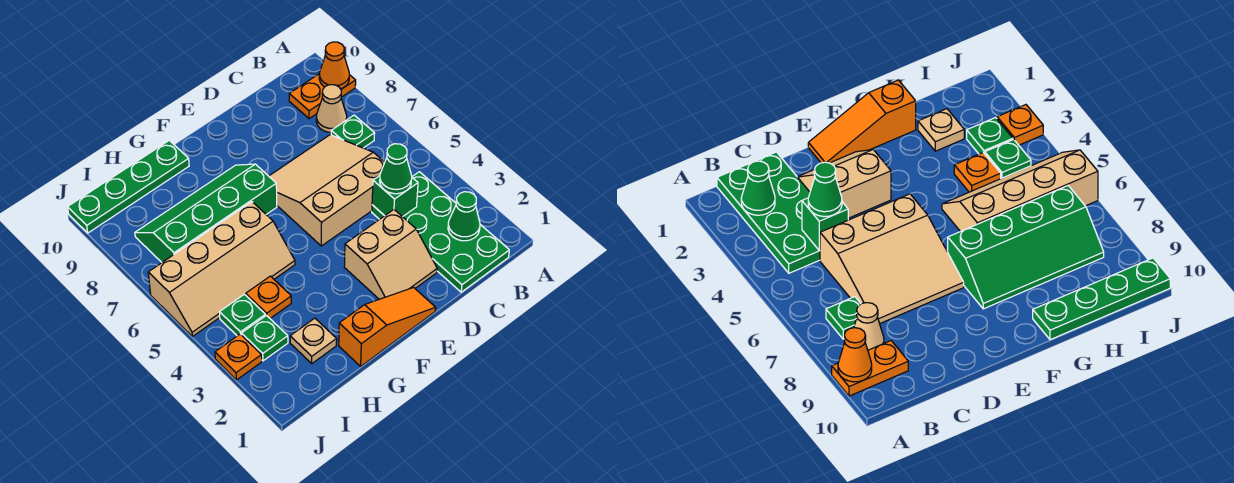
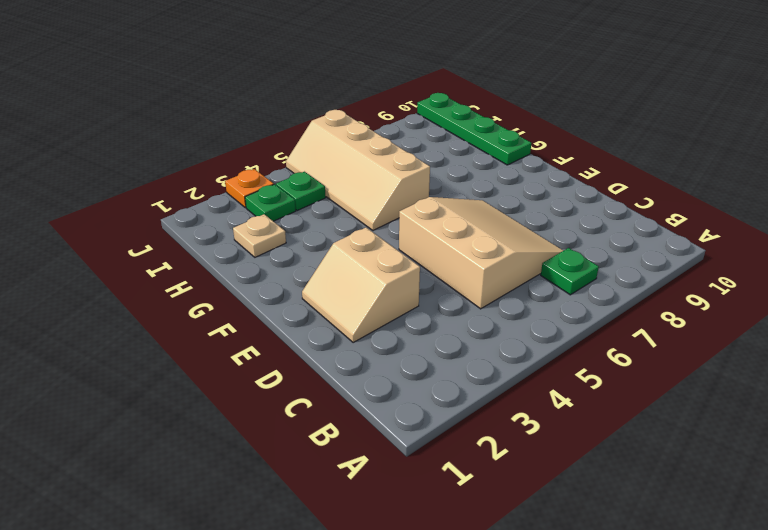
none -> orange 1x2 plate [289,74,356,119]
none -> green 2x4 plate [372,172,509,292]
none -> tan 1x1 cone [316,85,347,132]

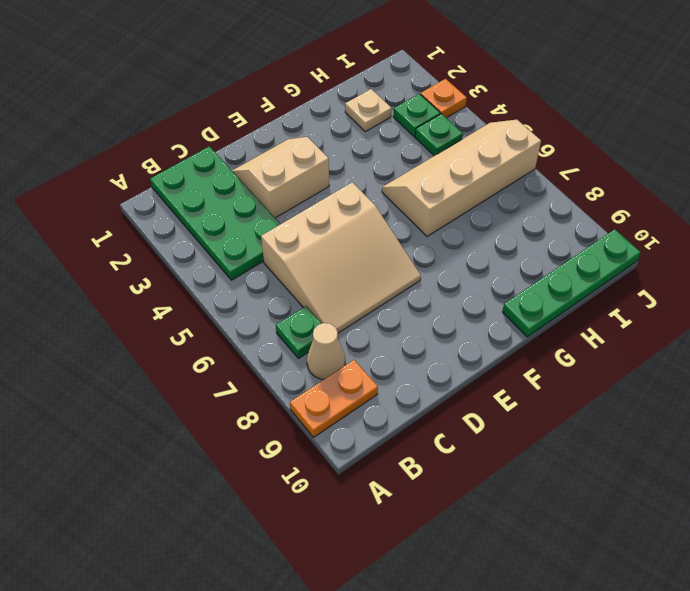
none -> orange 1x3 slope [339,288,436,366]
none -> green 2x4 slope [135,164,277,262]
none -> orange 1x1 plate [246,276,291,318]

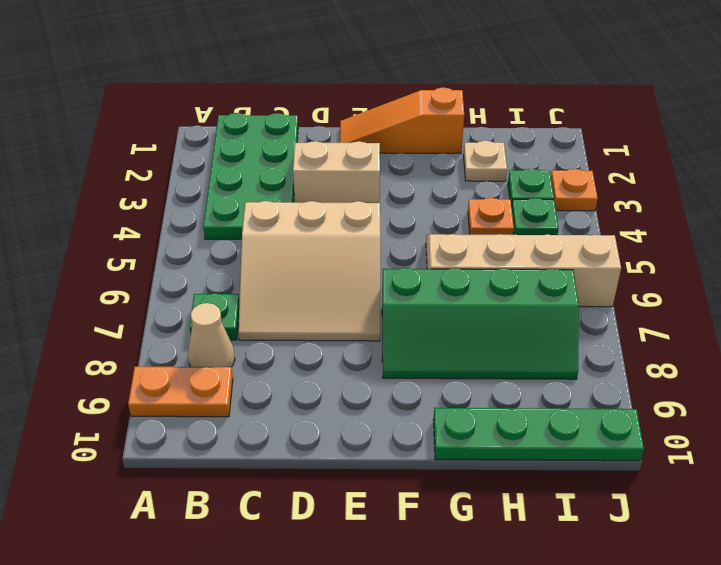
none -> orange 1x1 cone [319,42,349,89]
none -> green 1x1 cone [448,192,480,241]
none -> green 1x1 brick [372,176,418,217]

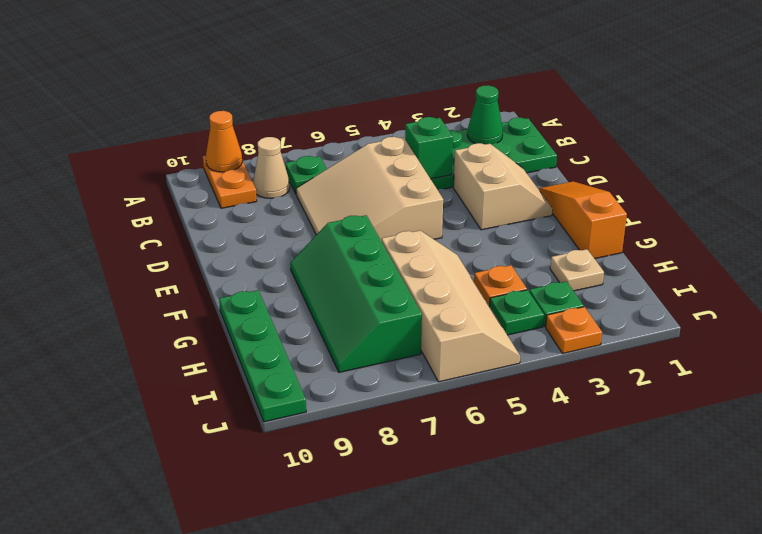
none -> green 1x1 cone [380,144,412,194]

